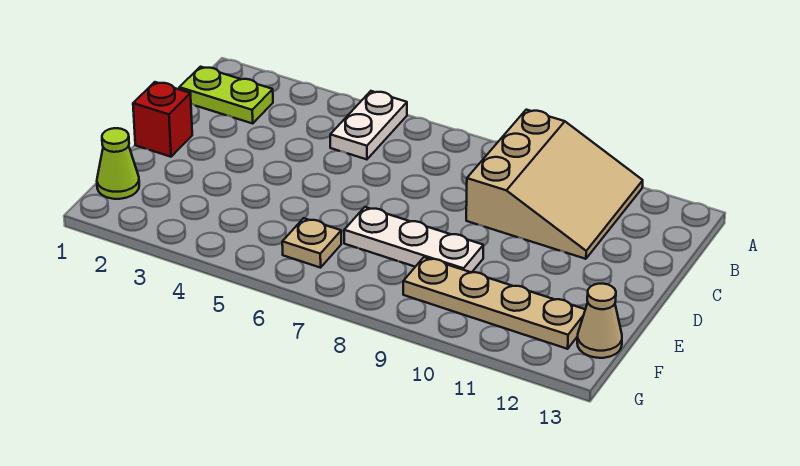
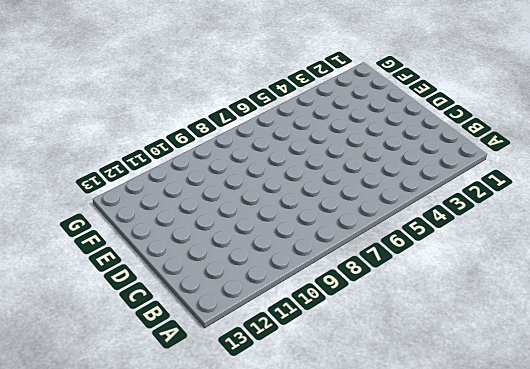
none -> white 1x2 plate [330,91,407,159]
none -> tan 3x3 slope [466,110,643,259]

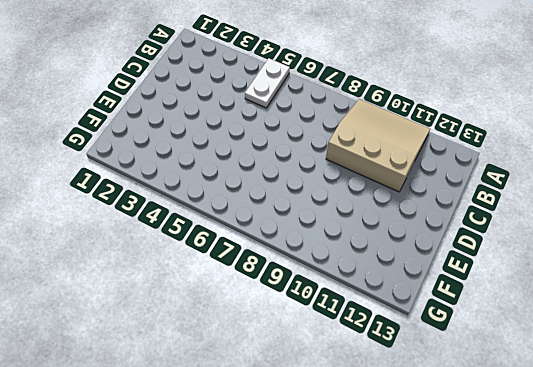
tan 3x3 slope [326,99,430,192] -> tan 3x3 slope turned to [466,110,643,259]
none -> lime 1x2 plate [179,67,273,123]
none -> red 1x1 brick [133,82,192,157]

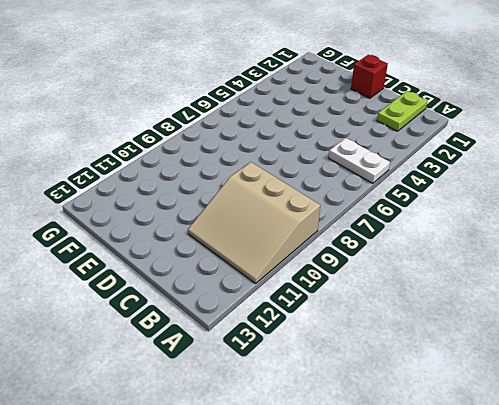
none -> white 1x3 plate [344,207,483,272]
none -> lime 1x1 cone [97,128,139,199]

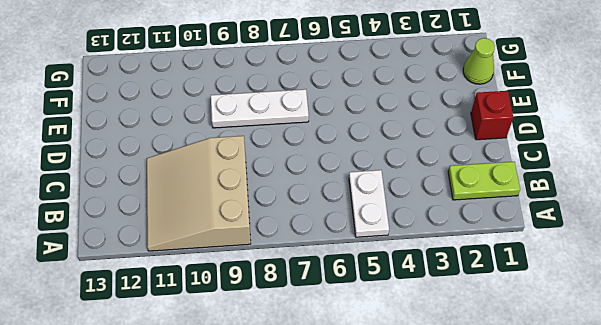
none -> tan 1x1 plate [282,218,341,268]
none -> tan 1x4 plate [403,257,585,349]

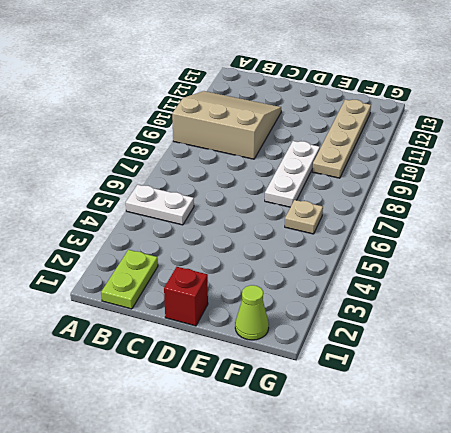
none -> tan 1x1 cone [577,284,622,358]

